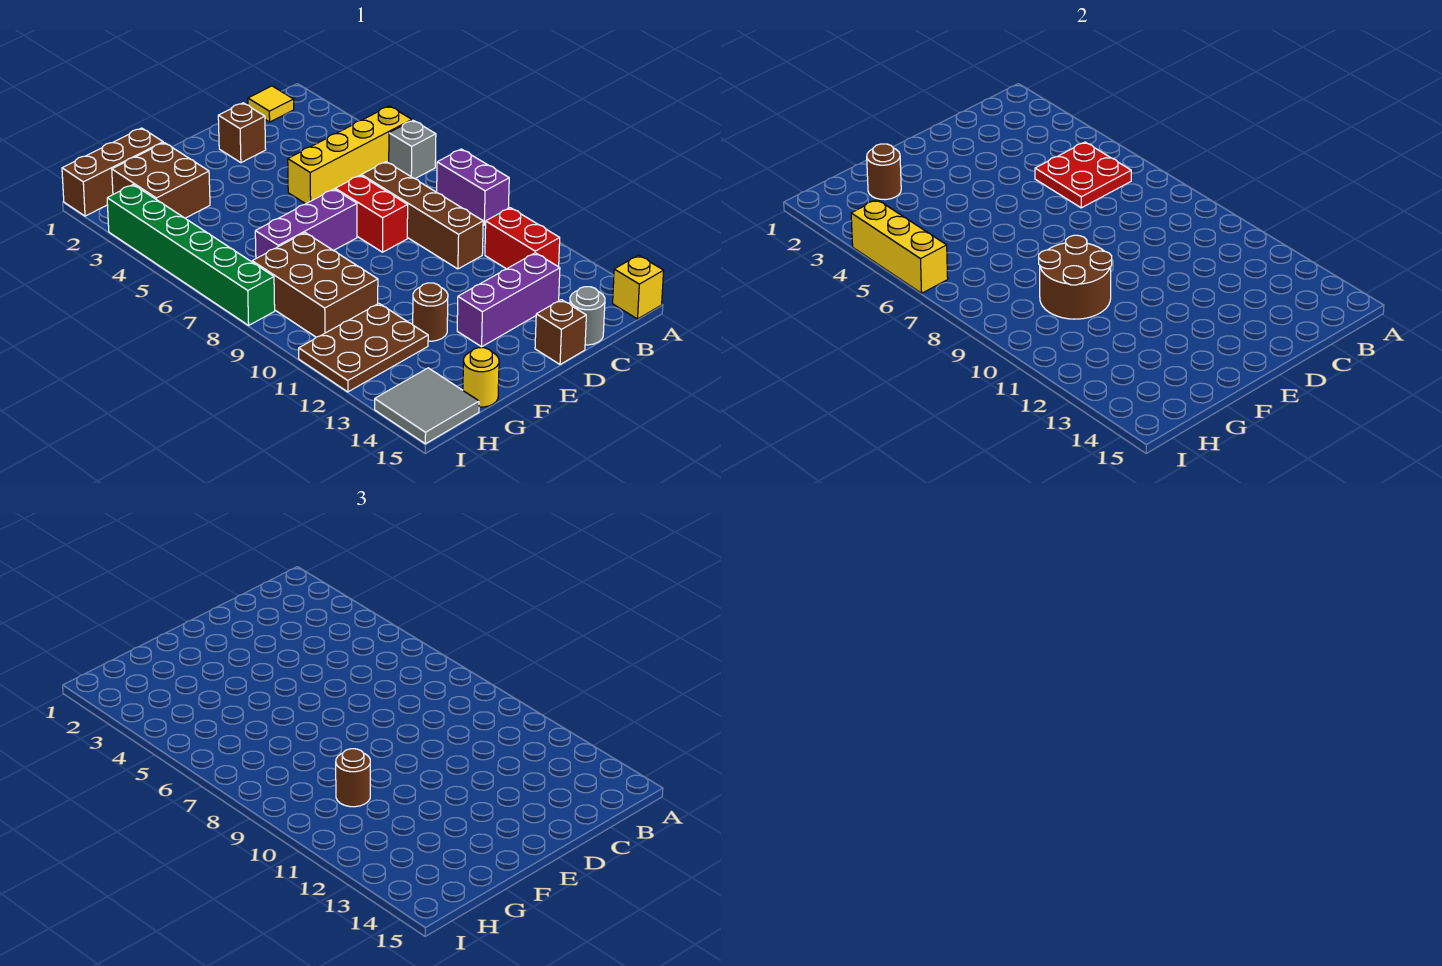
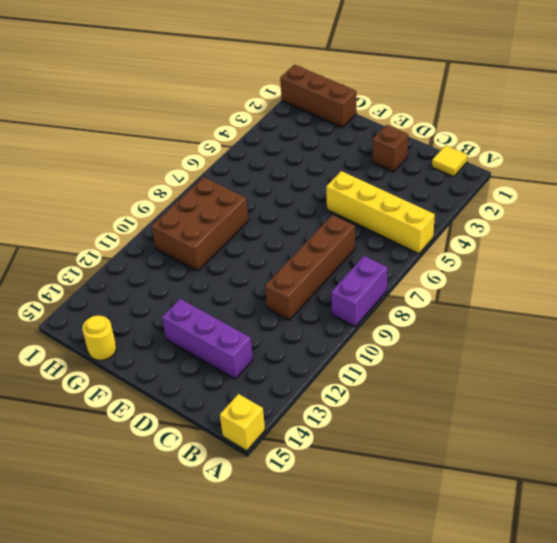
none -> grey 1x1 brick [389,120,436,179]
none -> red 1x2 brick [485,208,560,269]
none -> grey 1x1 round brick [570,287,605,345]

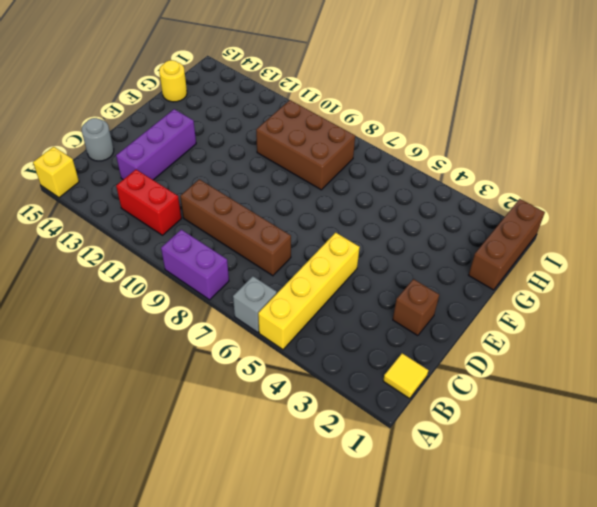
none -> red 1x2 brick [335,175,408,252]
none -> brown 1x1 brick [535,300,586,365]
none -> purple 1x3 brick [255,189,357,258]

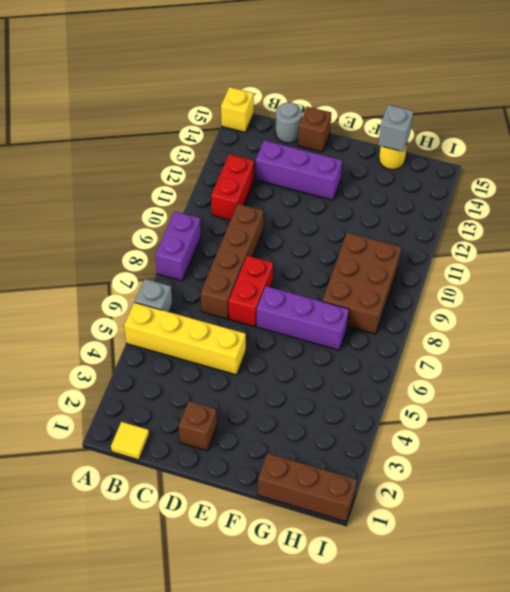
grey 1x1 brick [378,105,413,152] -> none
none -> brown 1x1 round brick [413,283,448,341]
none -> brown 2x2 brick [112,143,210,218]
none -> brown 2x3 plate [299,304,428,392]

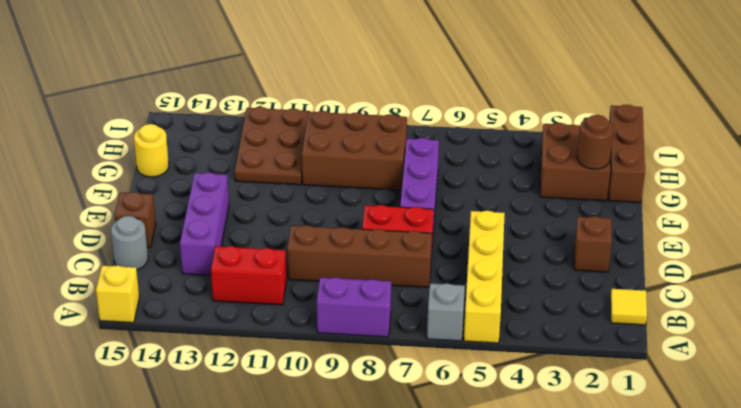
none -> brown 1x1 round brick [413,283,448,341]
none -> grey 2x2 tile [375,368,479,444]
none -> green 1x6 brick [107,185,275,325]

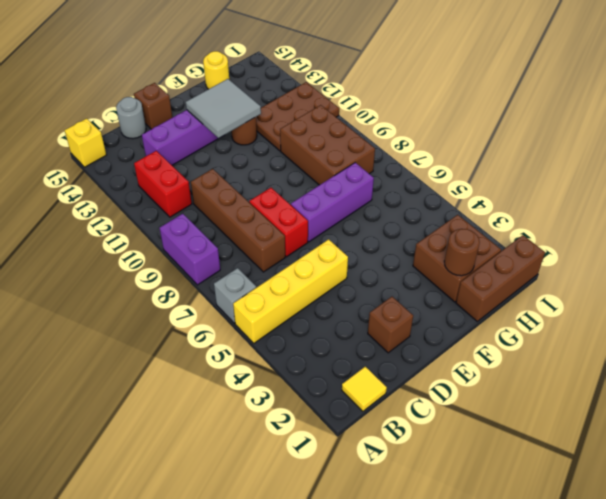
grey 2x2 tile [186,79,261,138] -> grey 2x2 tile moved to [375,368,479,444]
none -> green 1x6 brick [107,185,275,325]
none -> red 2x2 plate [1035,142,1131,208]
none -> brown 2x2 round brick [1039,235,1112,319]

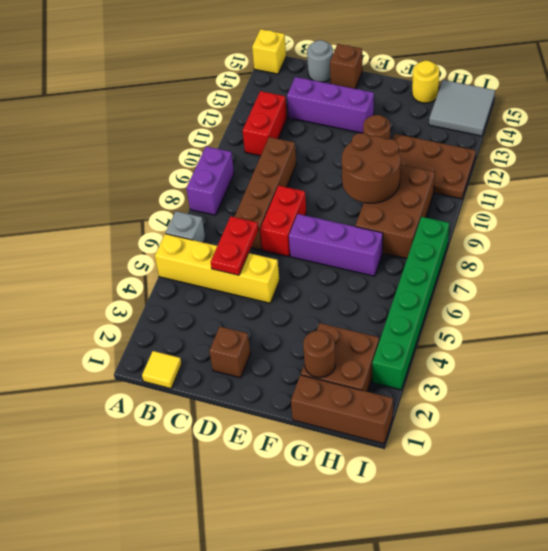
red 1x2 plate [211,216,258,275] -> red 2x2 plate [1035,142,1131,208]
none -> yellow 1x3 brick [851,200,948,293]
none -> brown 1x1 round brick [336,749,370,807]

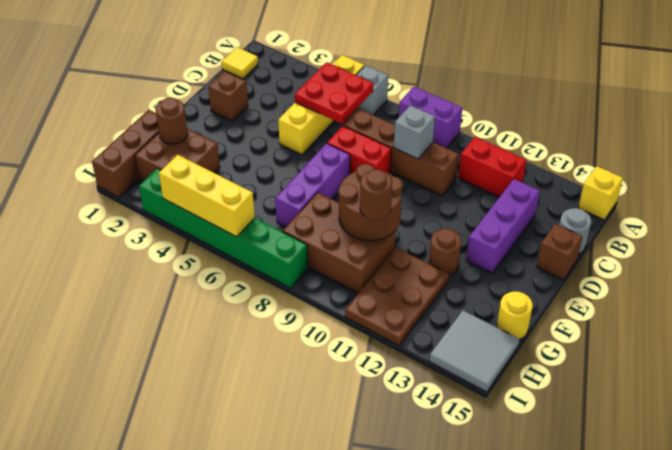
grey 1x1 brick [394,105,435,159] -> none

